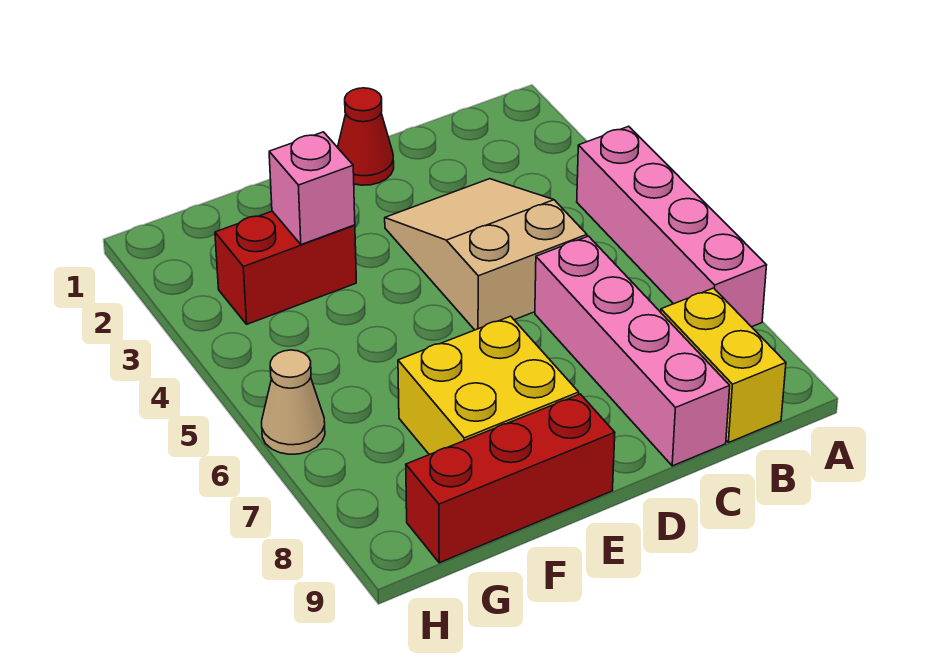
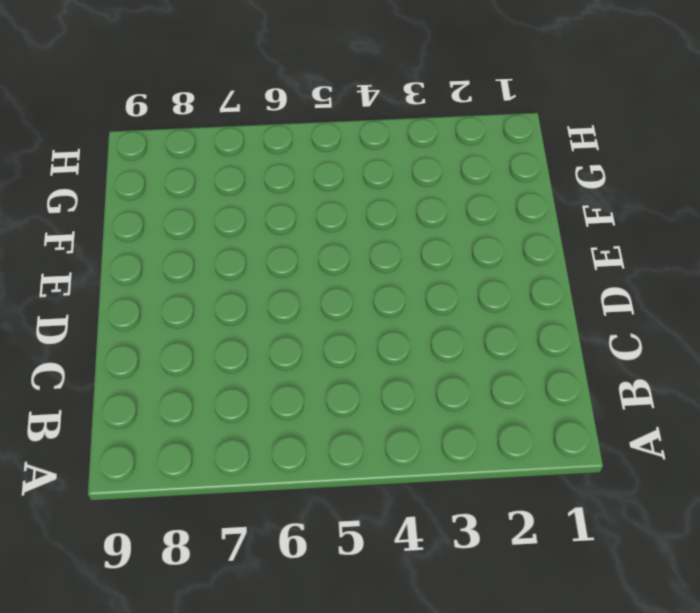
none -> pink 1x4 brick [577,126,767,327]
none -> yellow 1x2 brick [661,288,786,443]

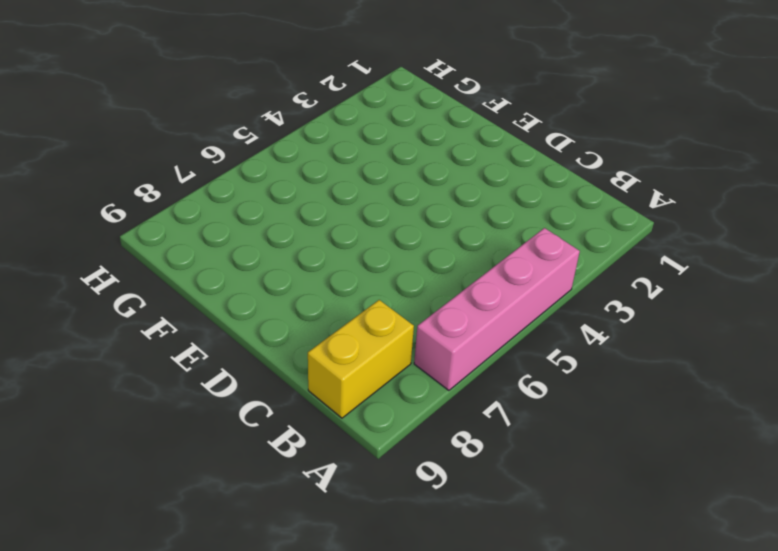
none -> tan 2x3 slope [385,179,587,330]
none -> pink 1x4 brick [535,236,730,466]

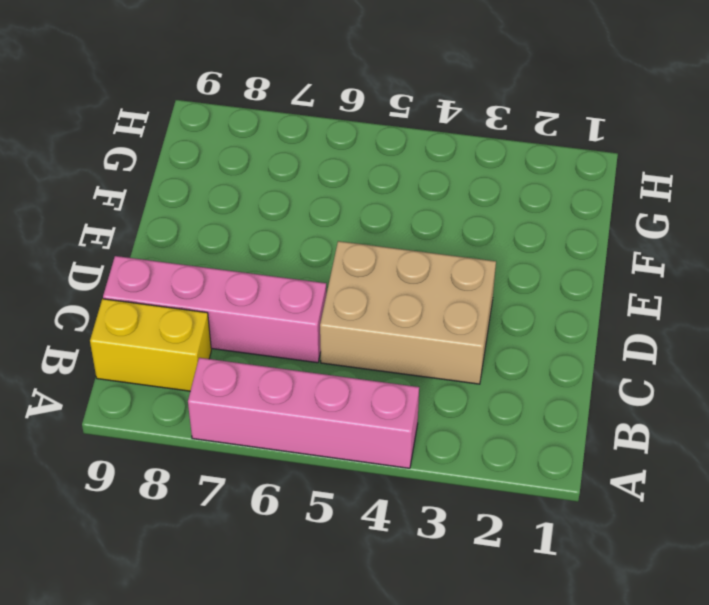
tan 2x3 brick [320,241,496,384] -> tan 2x3 slope [385,179,587,330]
none -> red 1x1 cone [338,88,394,185]
none -> yellow 2x2 brick [398,316,579,455]

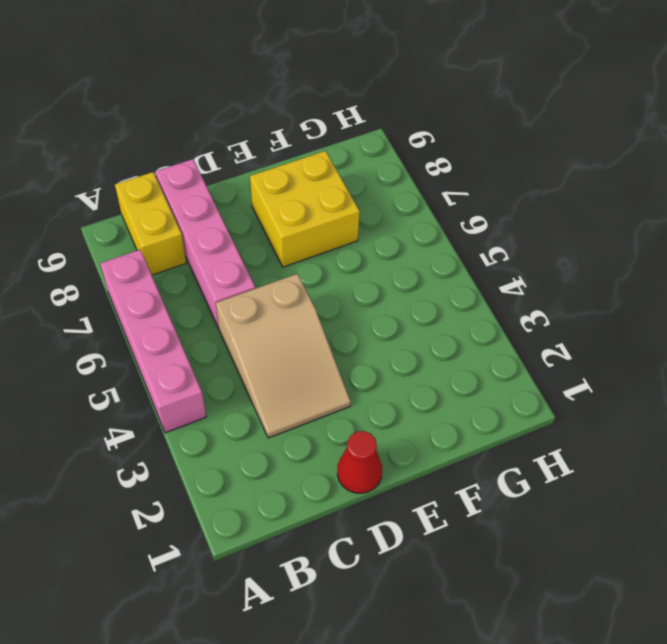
none -> red 1x3 brick [406,394,615,563]
none -> red 1x2 brick [215,211,356,324]

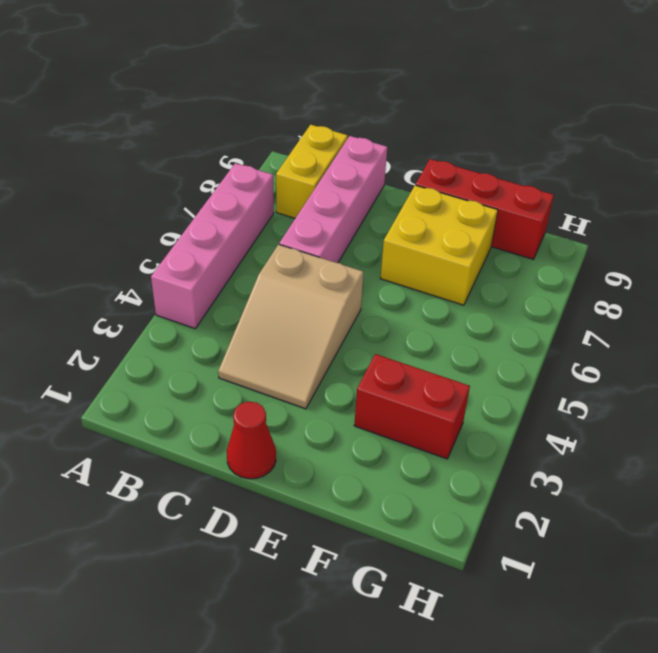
none -> tan 1x1 cone [262,350,325,454]
none -> pink 1x1 brick [269,132,355,245]

